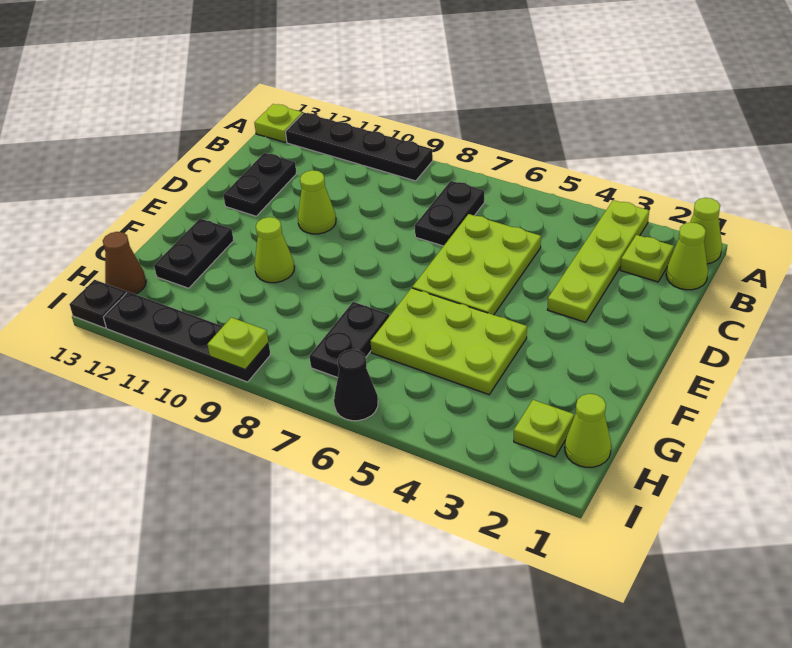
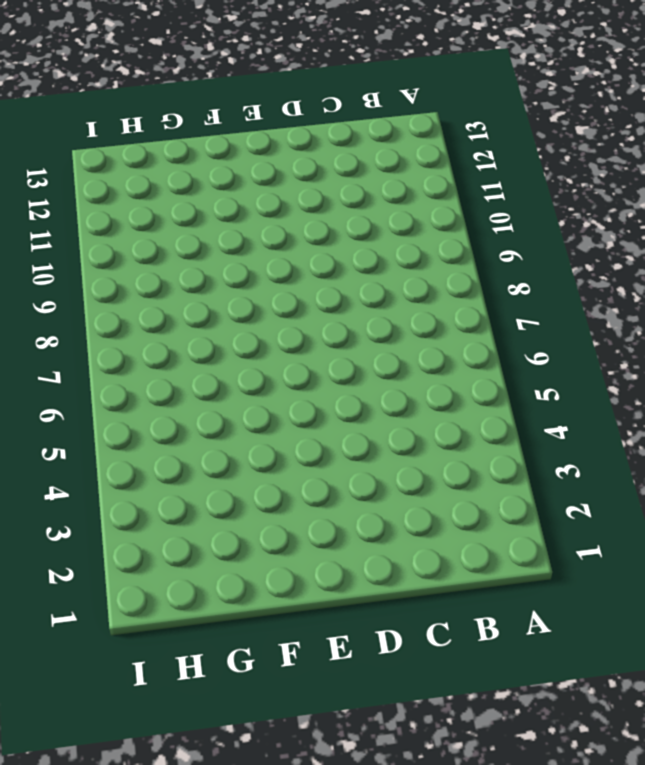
none -> lime 1x1 cone [690,198,722,264]
none -> lime 1x4 plate [548,200,649,322]
none -> black 1x4 plate [285,113,433,181]

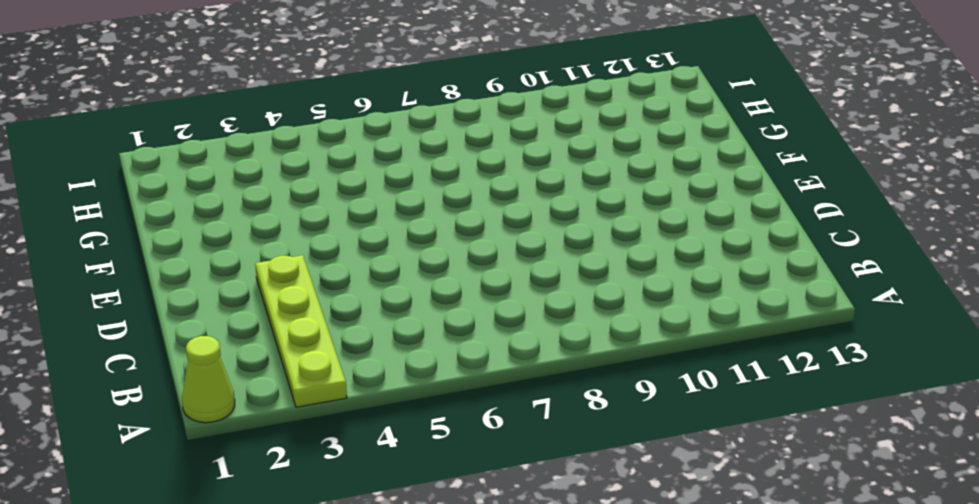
none -> black 1x4 plate [285,113,433,181]
none -> lime 1x1 plate [254,104,302,142]
none -> lime 1x1 cone [666,222,708,290]

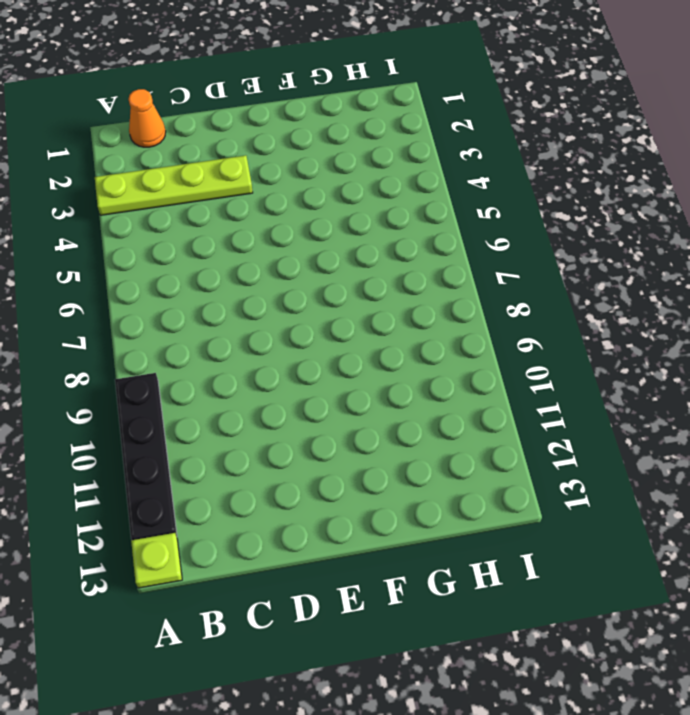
orange 1x1 cone [128,89,166,147] -> lime 1x1 cone [666,222,708,290]
none -> lime 1x1 cone [690,198,722,264]
none -> lime 1x1 plate [620,235,674,282]
none -> black 1x2 plate [415,181,485,246]

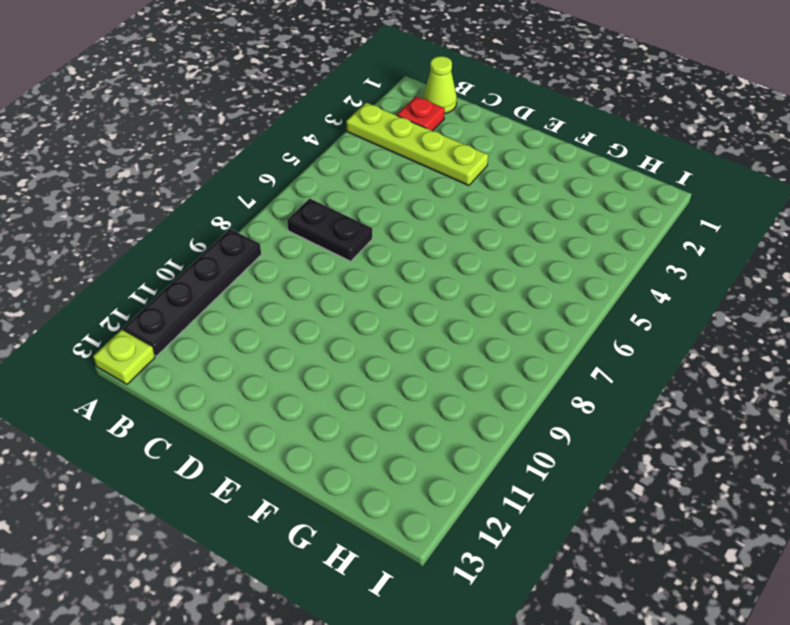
red 1x1 plate [397,96,445,131] -> lime 1x1 plate [620,235,674,282]
none -> lime 1x1 cone [690,198,722,264]
none -> lime 2x3 plate [412,214,541,315]
none -> black 1x2 plate [223,153,297,216]

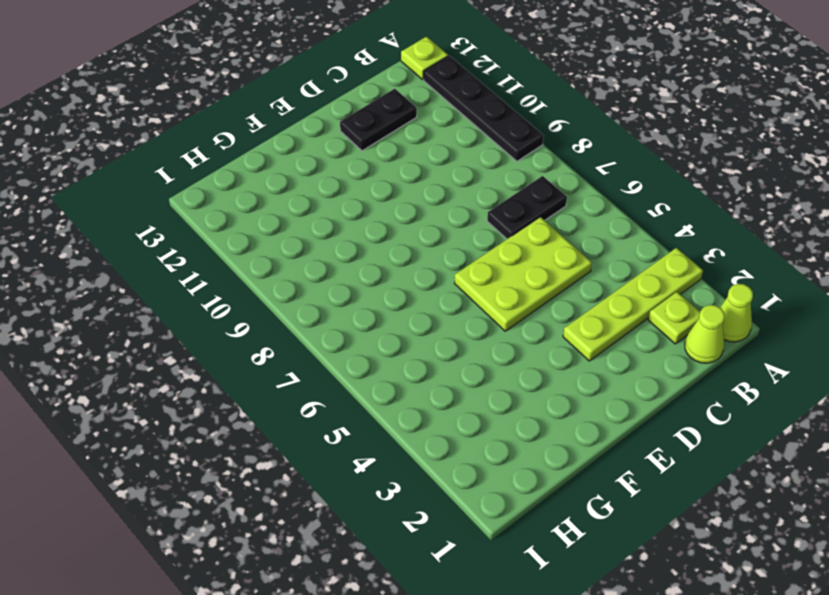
none -> lime 1x1 cone [298,170,336,234]
none -> lime 2x3 plate [371,288,527,395]
none -> lime 1x1 cone [255,217,294,283]

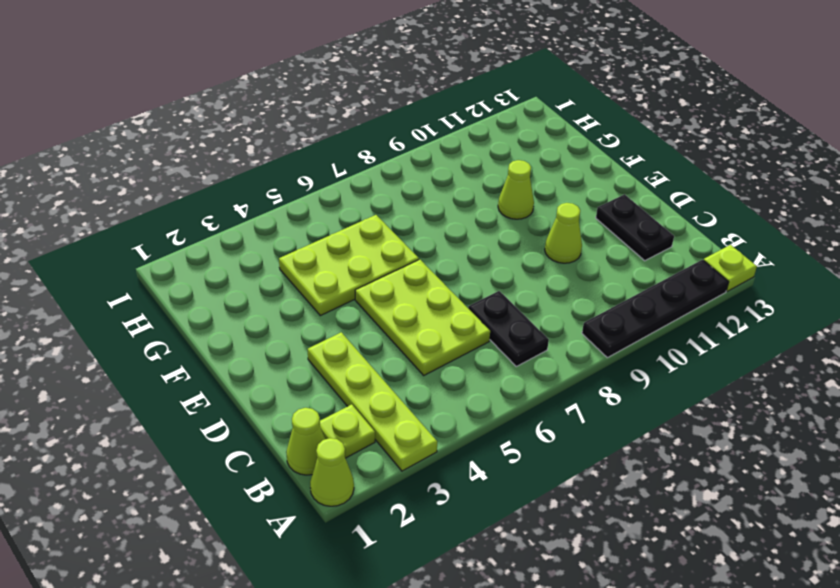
none -> black 1x2 plate [154,219,234,288]
none -> black 1x2 plate [310,302,389,378]
none -> lime 1x1 cone [565,394,611,467]

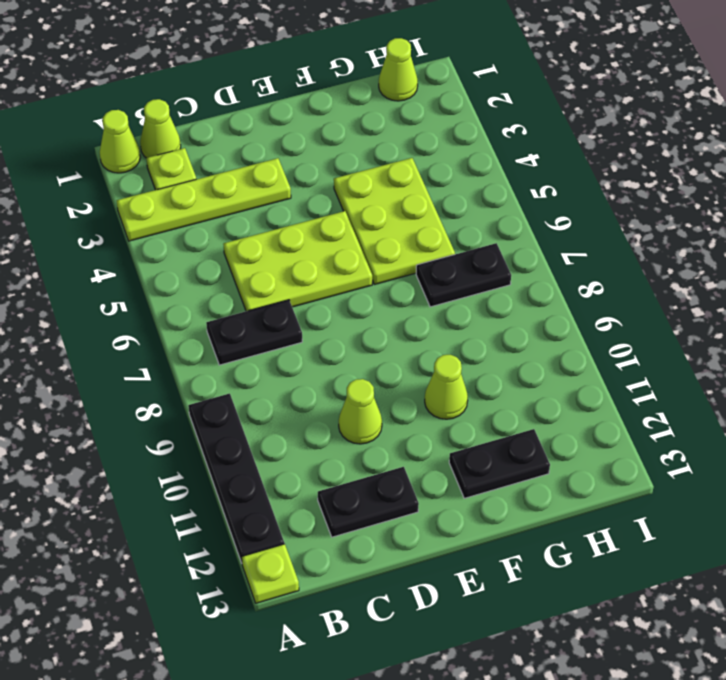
none -> lime 1x1 plate [514,400,574,457]
none -> brown 1x1 cone [103,232,146,294]
none -> black 1x1 cone [334,349,378,421]

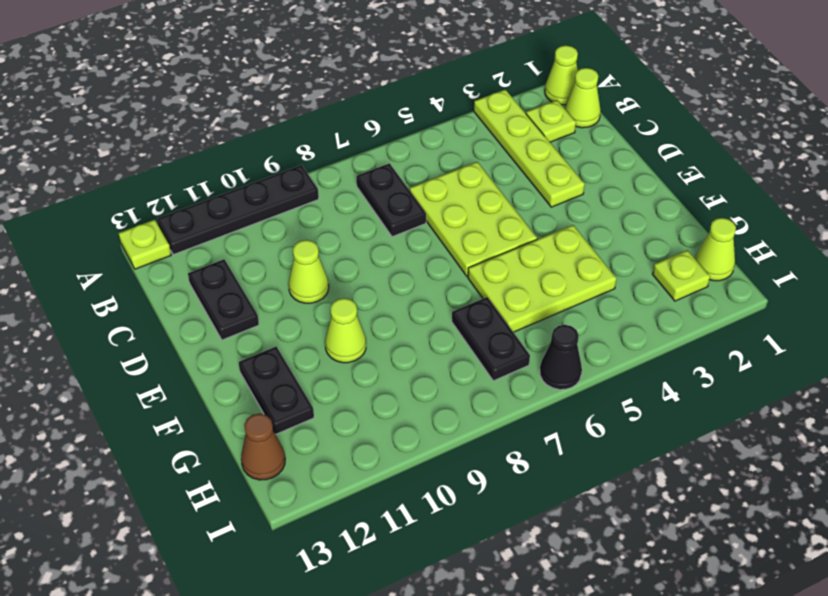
none -> black 1x4 plate [103,292,271,382]
none -> black 1x1 plate [70,280,127,328]
none -> lime 1x1 plate [207,317,268,370]

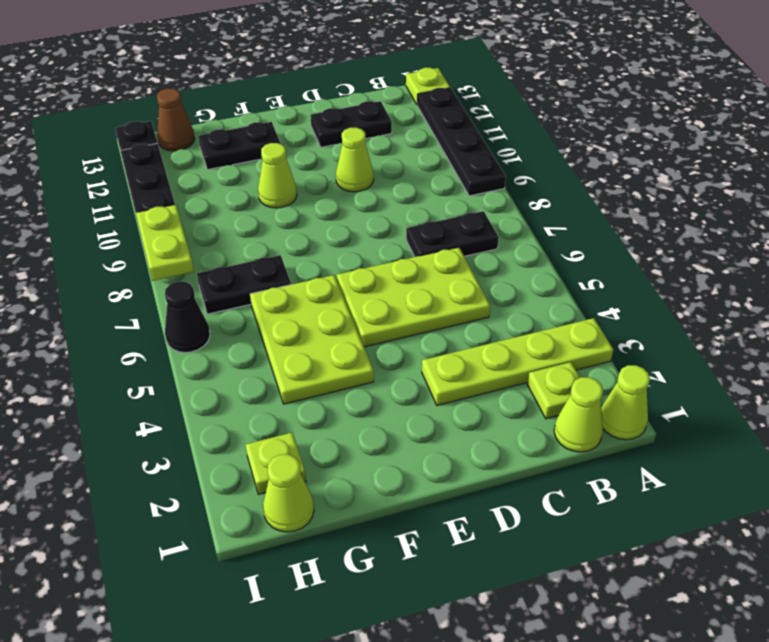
lime 1x2 plate [136,205,194,281] -> lime 1x1 plate [207,317,268,370]

